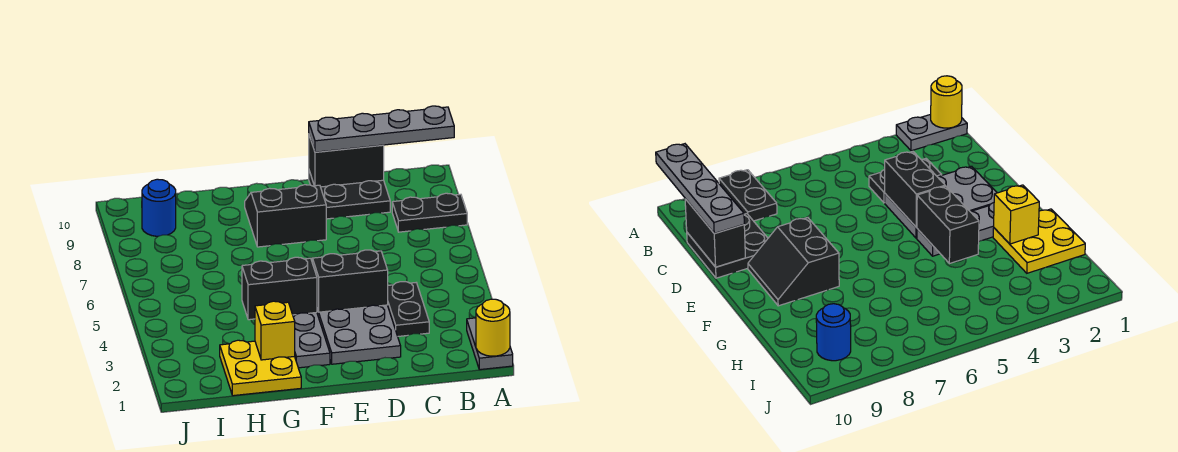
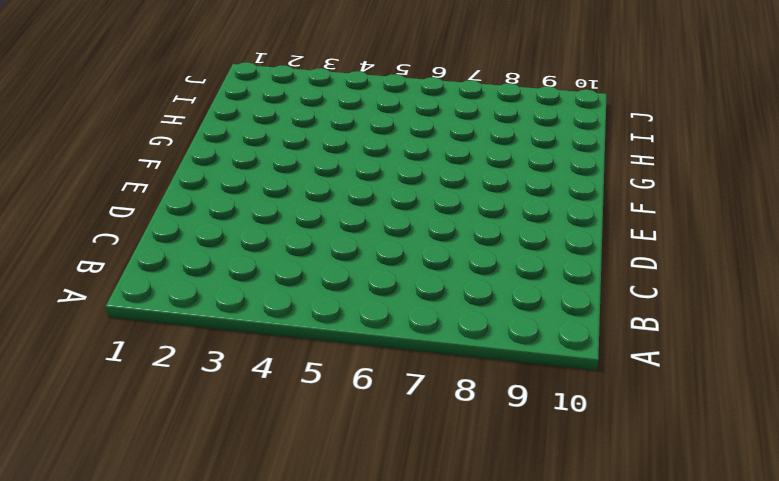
none -> grey 1x2 plate [467,318,513,370]
none -> black 1x2 plate [392,193,467,232]
none -> black 1x2 plate [388,282,429,336]

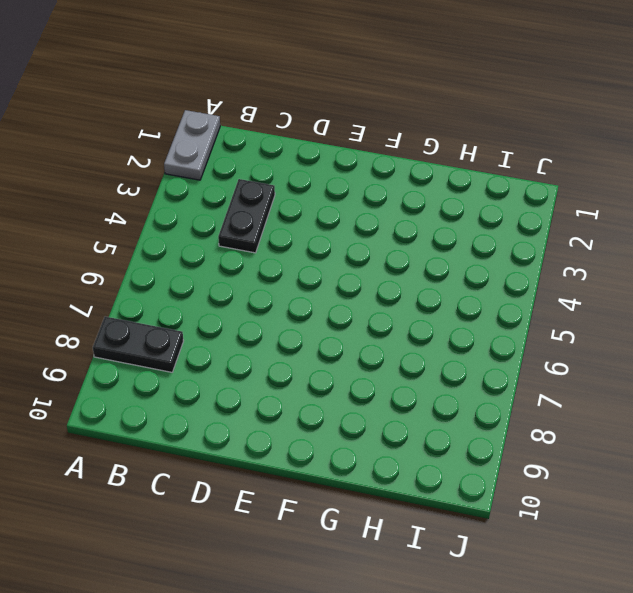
none -> black 2x2 plate [309,171,390,219]
none -> grey 2x3 plate [317,305,401,364]
none -> black 2x2 slope [245,185,326,247]

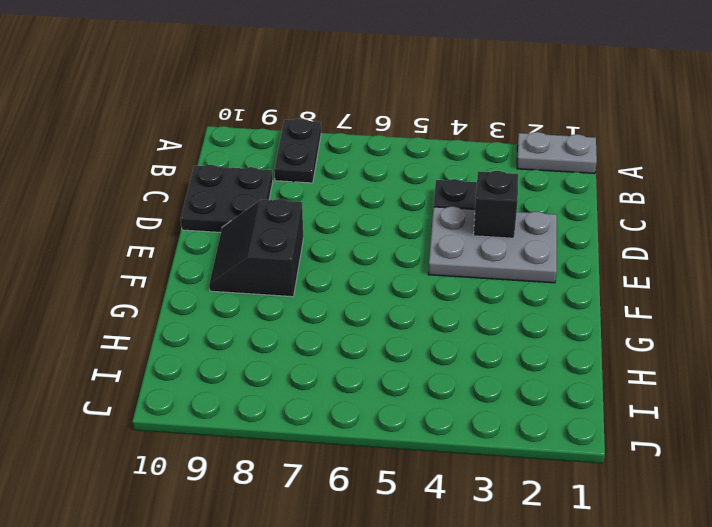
black 1x1 brick [474,171,518,238] -> none
none -> grey 1x3 plate [293,312,330,368]
none -> yellow 2x2 plate [220,340,301,396]
none -> blue 1x1 round brick [142,179,176,236]

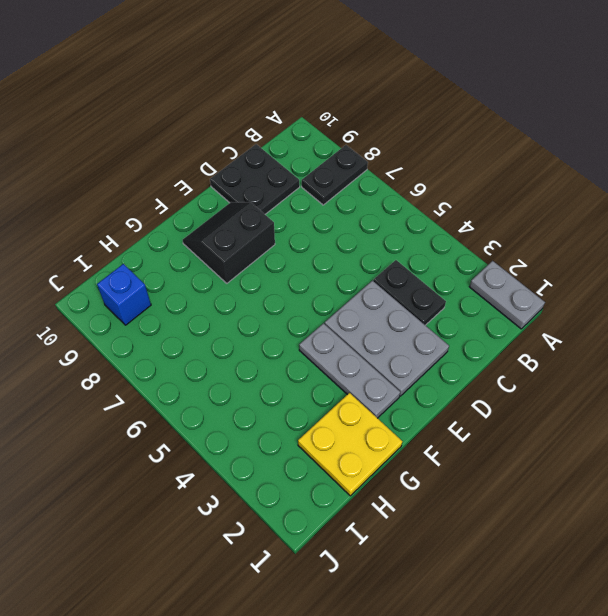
blue 1x1 brick [97,264,151,325] -> blue 1x1 round brick [142,179,176,236]
none -> yellow 1x1 round brick [476,299,510,356]
none -> black 1x2 brick [309,136,384,187]
none -> black 1x2 brick [312,250,388,312]

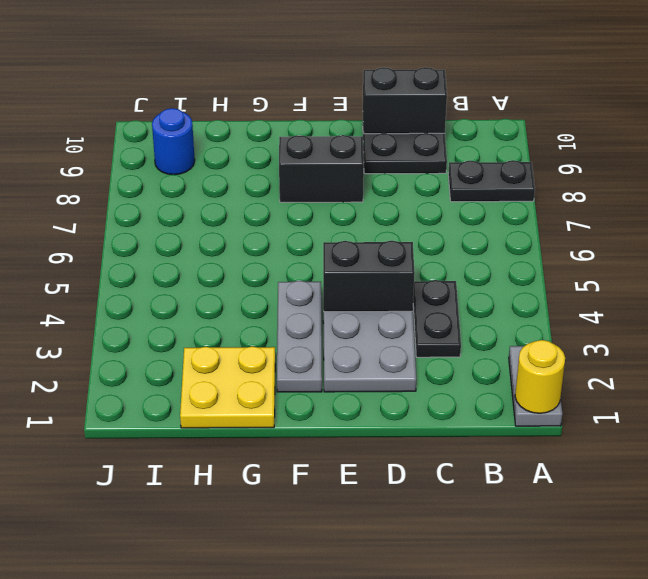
none -> black 1x2 brick [242,257,317,320]
none -> yellow 1x1 brick [255,301,295,360]
none -> grey 1x4 plate [309,106,454,152]

